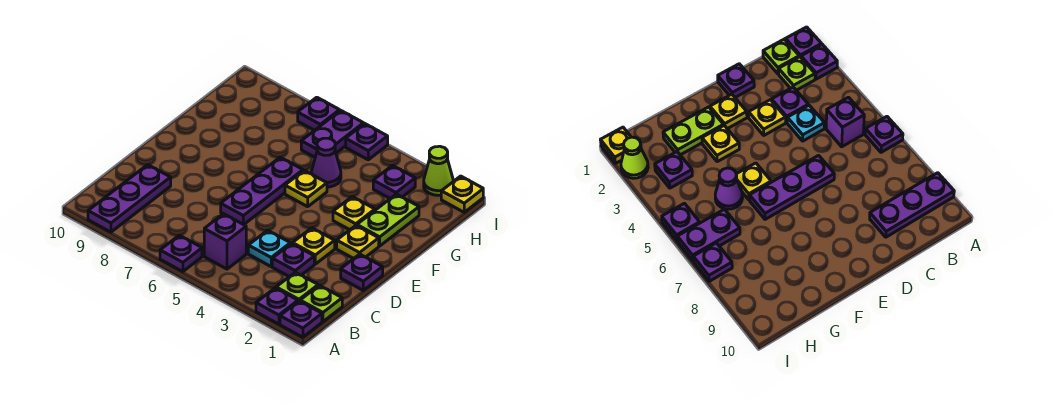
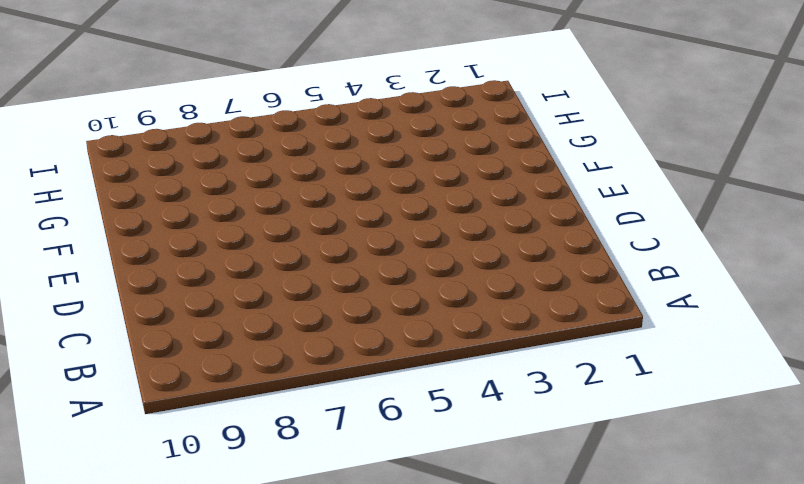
none -> purple 1x1 plate [280,301,322,337]
none -> purple 1x1 plate [256,288,298,324]
none -> purple 1x1 plate [160,235,202,272]

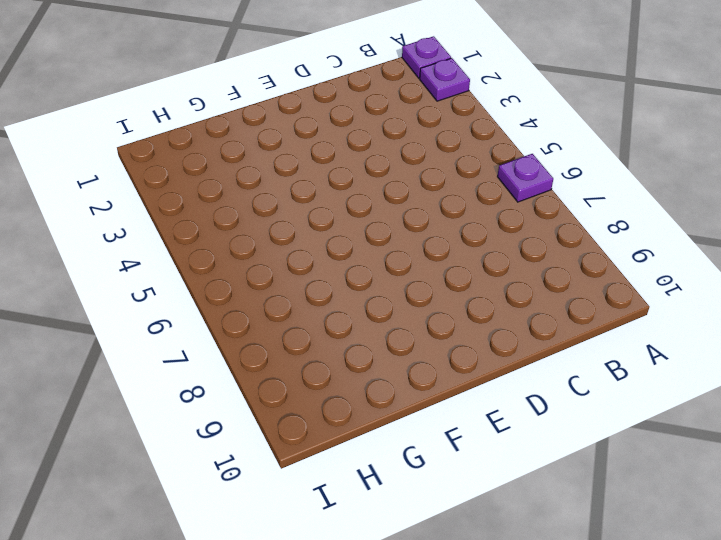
none -> purple 1x3 plate [88,165,171,232]
none -> lime 1x1 plate [300,285,342,322]
none -> lime 1x1 plate [276,272,318,301]

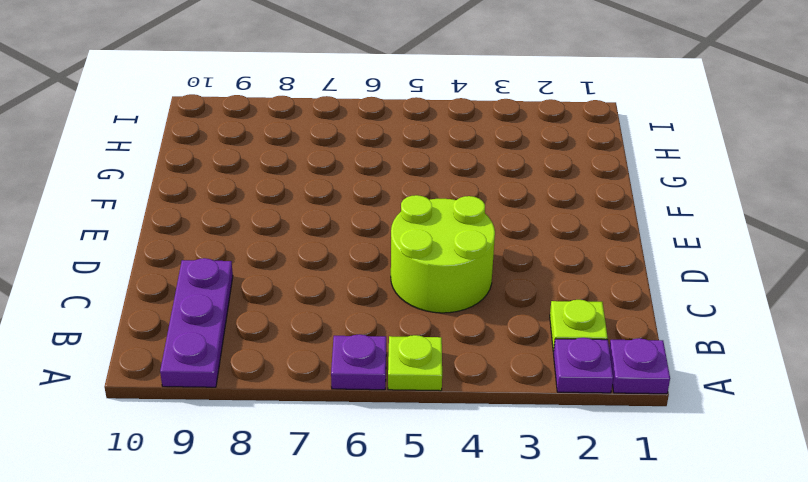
lime 1x1 plate [388,335,442,391] -> lime 1x1 plate moved to [300,285,342,322]
lime 2x2 round brick [391,195,495,313] -> cyan 1x1 plate [248,230,290,266]
none -> purple 1x1 brick [204,214,246,269]
none -> purple 1x1 plate [272,243,314,277]
none -> purple 1x1 plate [341,254,383,290]

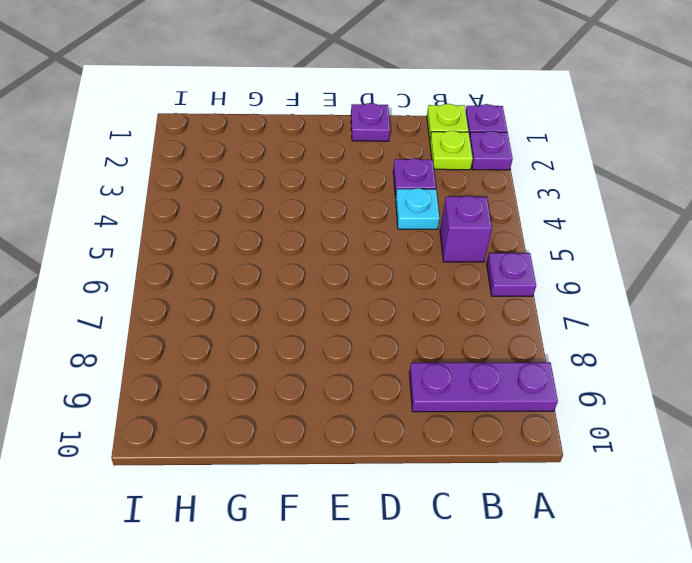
none -> yellow 1x1 plate [293,228,335,264]
none -> purple 1x3 plate [221,157,303,225]
none -> yellow 1x1 plate [337,226,379,259]

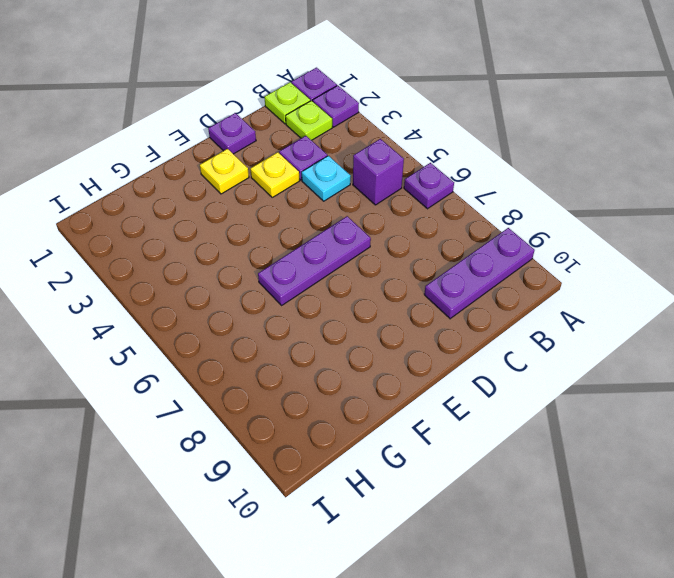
none -> lime 1x2 plate [357,194,419,246]
none -> yellow 1x1 plate [333,197,375,230]
none -> yellow 1x1 plate [285,170,327,207]

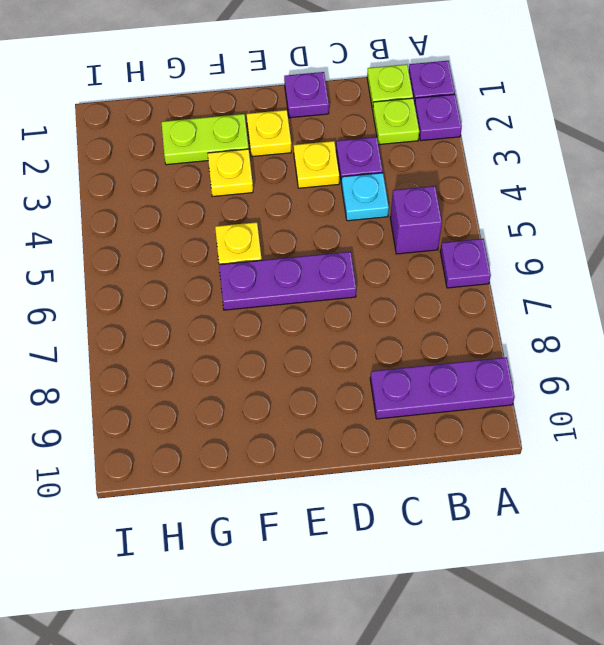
none -> purple 1x1 cone [311,138,341,187]
none -> purple 1x1 plate [373,165,415,199]
none -> purple 1x2 plate [301,110,364,157]

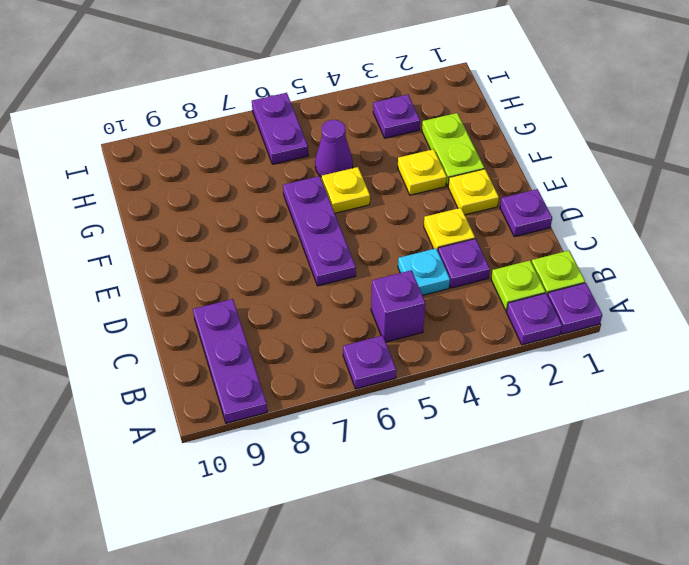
none -> yellow 1x1 plate [441,176,483,212]
none -> lime 1x1 cone [424,146,453,195]
none -> purple 1x1 plate [346,124,388,160]

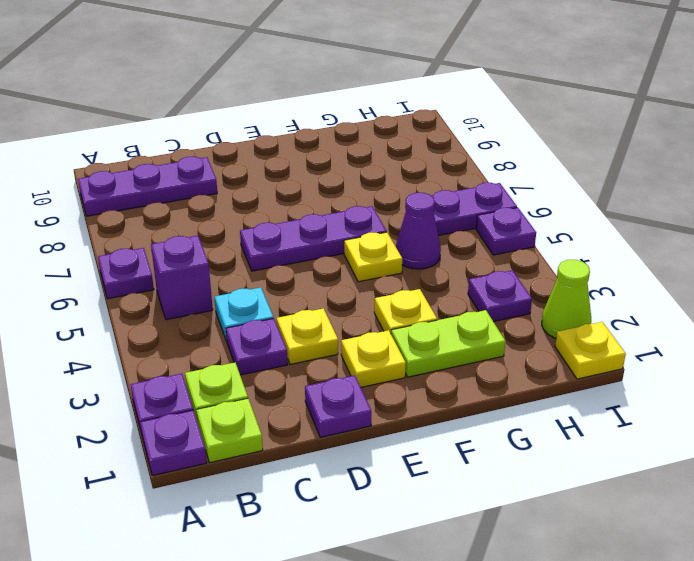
none -> purple 1x1 plate [298,97,340,131]

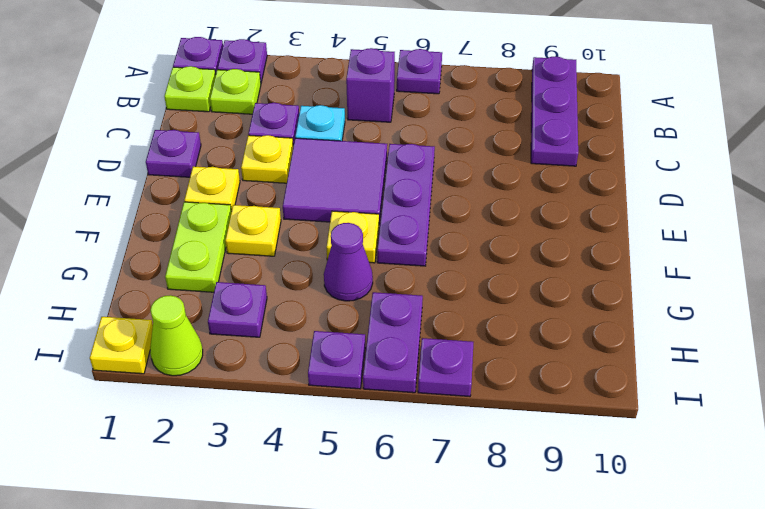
purple 2x2 tile [283,138,387,223] -> none

